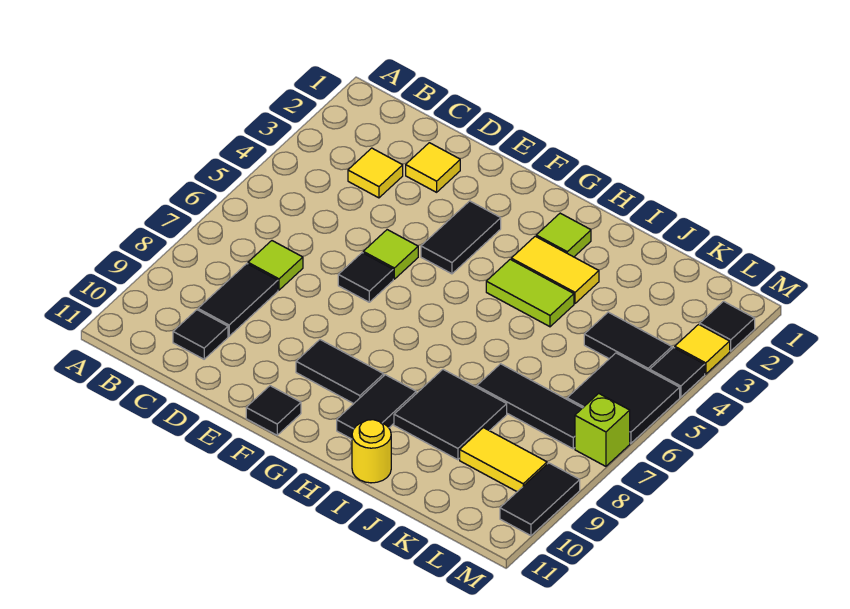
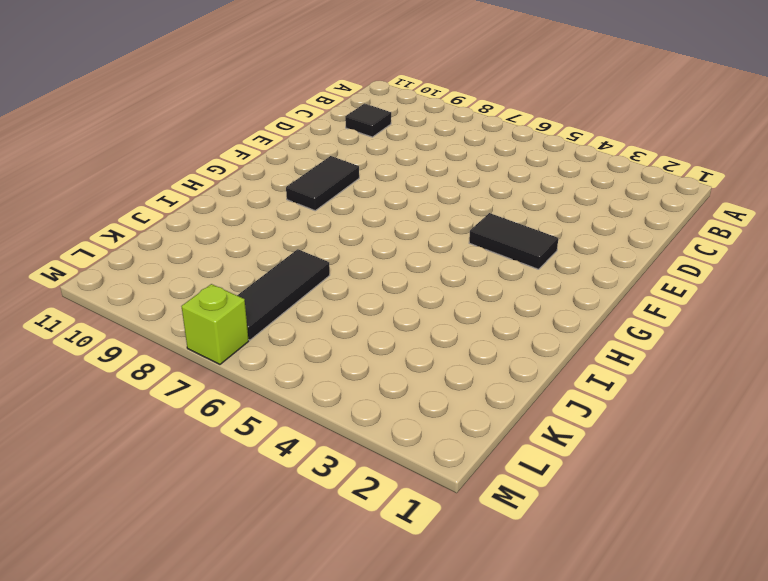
none -> yellow 1x1 tile [348,148,403,198]
none -> lime 1x1 tile [248,241,303,290]
none -> black 1x2 tile [198,264,278,336]

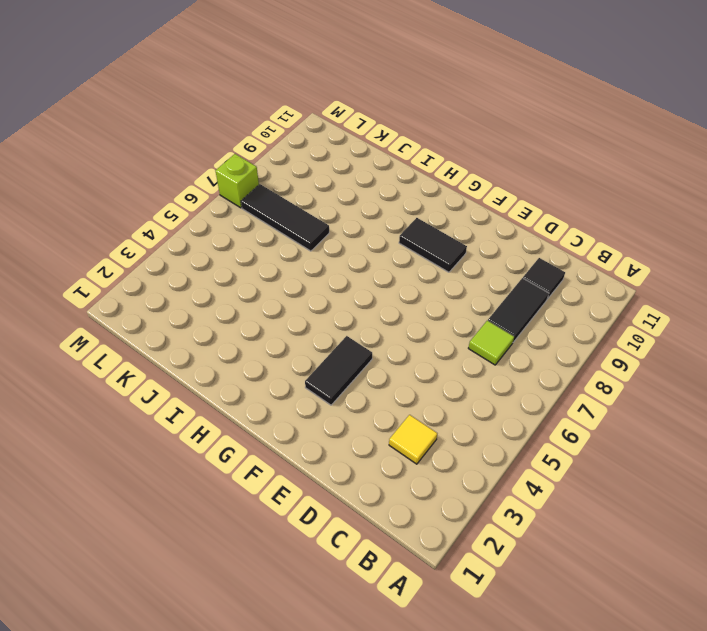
none -> yellow 1x1 tile [406,143,460,192]
none -> lime 1x1 tile [363,230,418,279]
none -> black 1x1 tile [338,253,393,302]

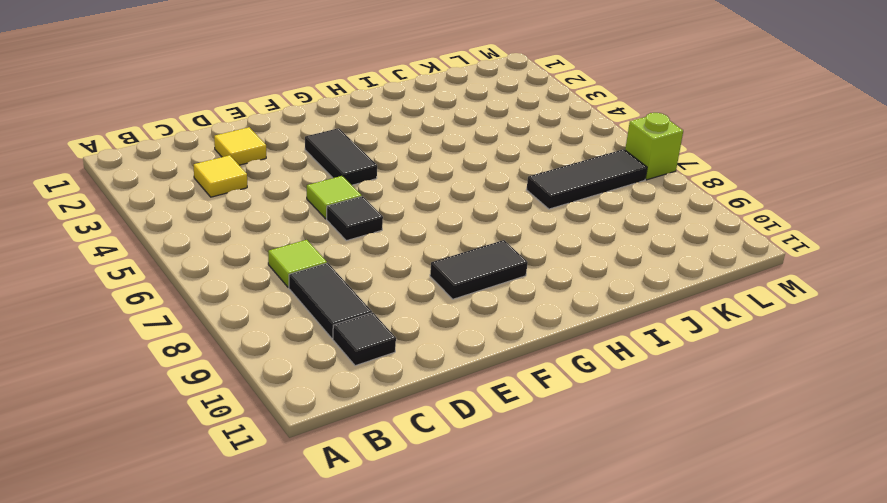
none -> black 1x1 tile [246,386,301,435]
none -> lime 1x1 tile [536,213,591,257]
none -> yellow 1x2 tile [511,236,599,304]

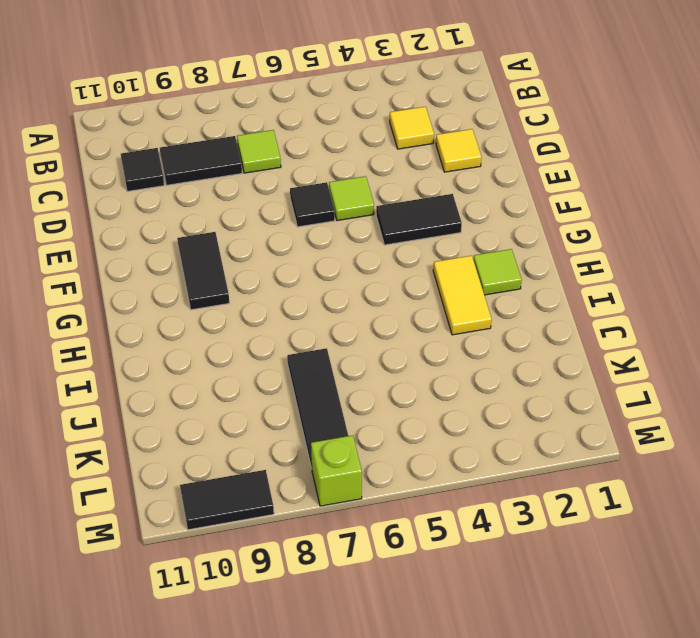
none -> black 1x1 tile [246,386,301,435]
none -> lime 1x2 tile [486,259,574,327]
none -> black 1x2 tile [337,375,416,439]

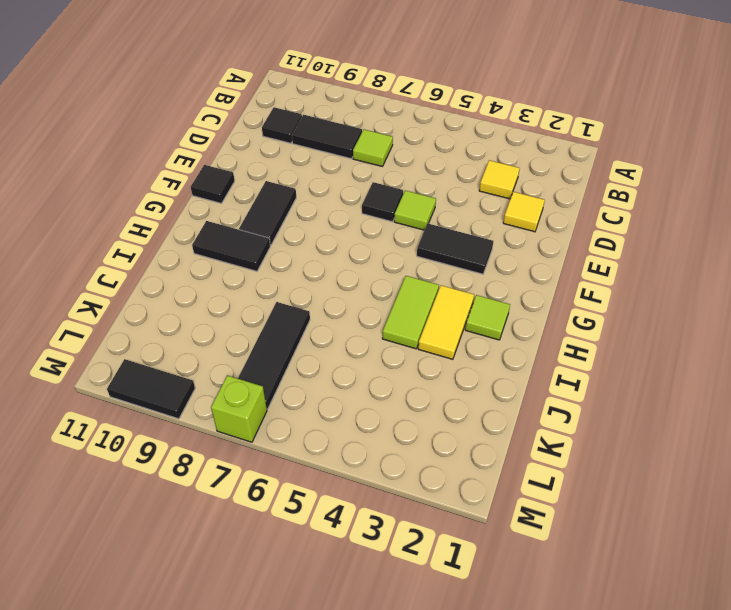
none -> black 2x2 tile [394,369,507,460]
none -> yellow 1x1 round brick [352,420,391,483]
none -> black 1x2 tile [584,312,672,371]

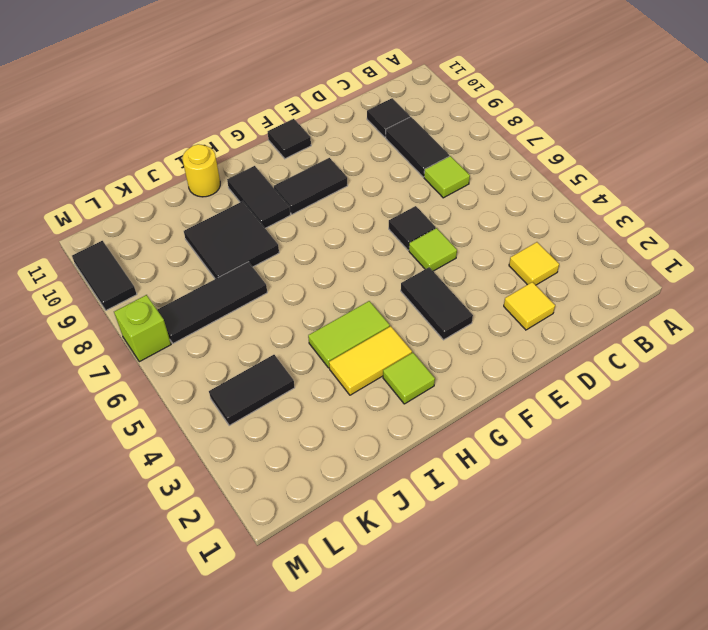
none -> yellow 1x2 tile [460,428,547,492]
none -> black 2x2 tile [567,353,680,443]
none -> black 1x1 tile [700,301,755,351]

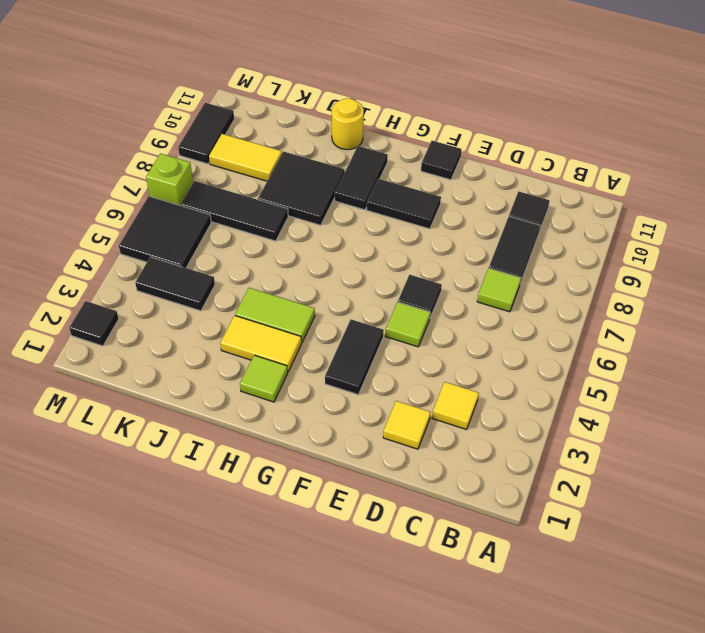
none -> yellow 1x1 tile [675,324,730,374]
none -> black 1x1 tile [650,348,705,397]

